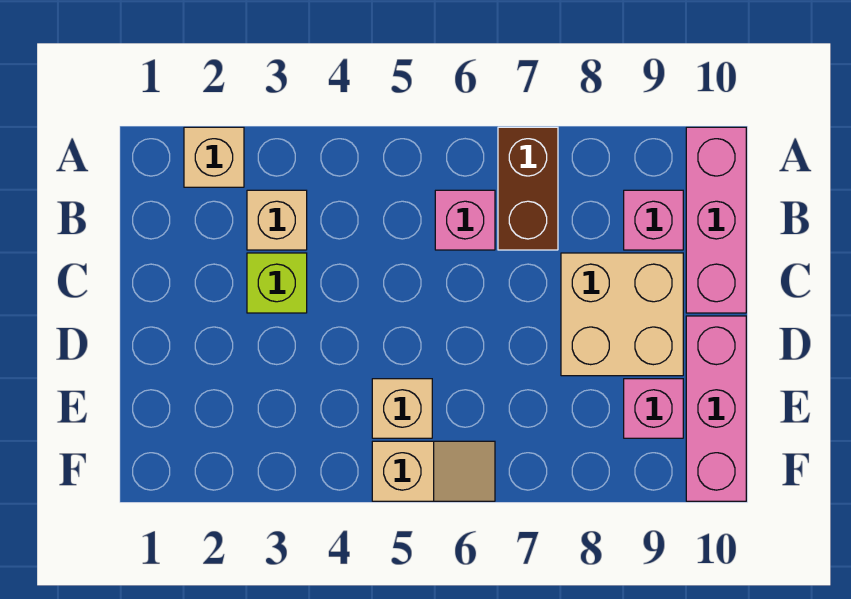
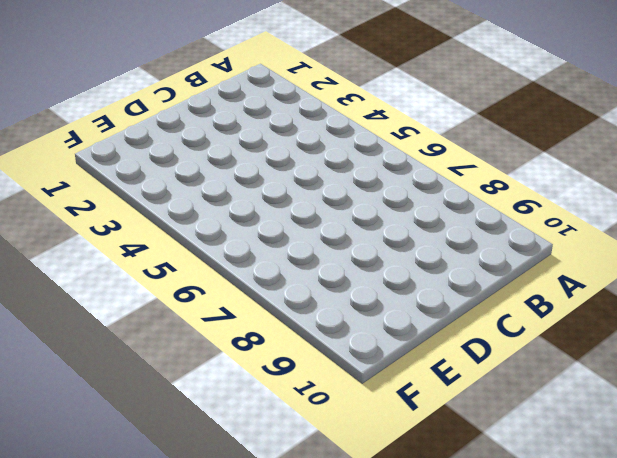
none -> tan 1x1 brick [184,127,244,187]
none -> brown 1x2 brick [498,127,558,250]
none -> pink 1x3 brick [686,127,746,313]

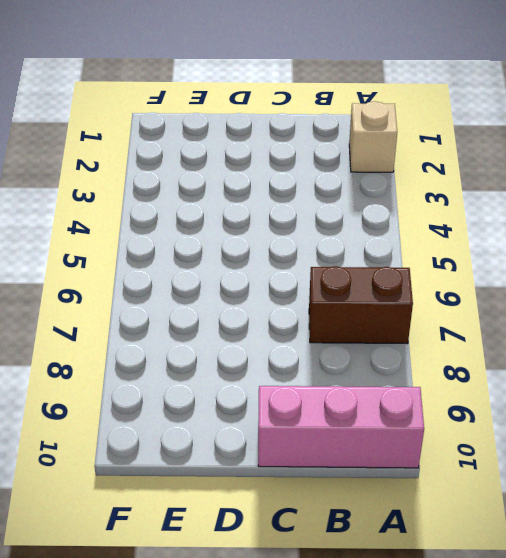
none -> tan 1x1 brick [247,190,307,250]
none -> pink 1x1 brick [435,190,495,250]
none -> pink 1x1 brick [624,190,683,250]

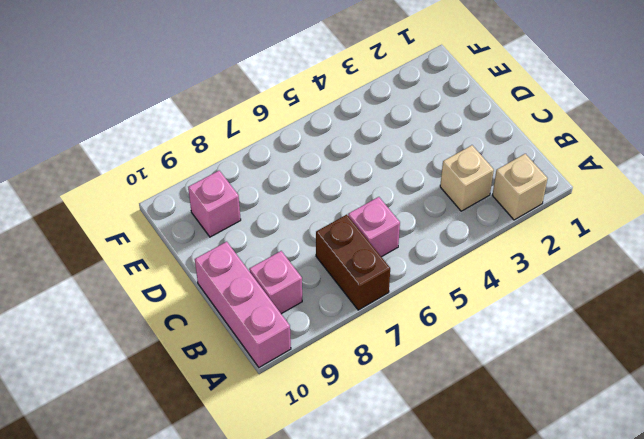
none -> lime 1x1 brick [247,253,307,313]
none -> tan 2x2 brick [561,253,683,376]
none -> pink 1x3 brick [686,316,746,501]

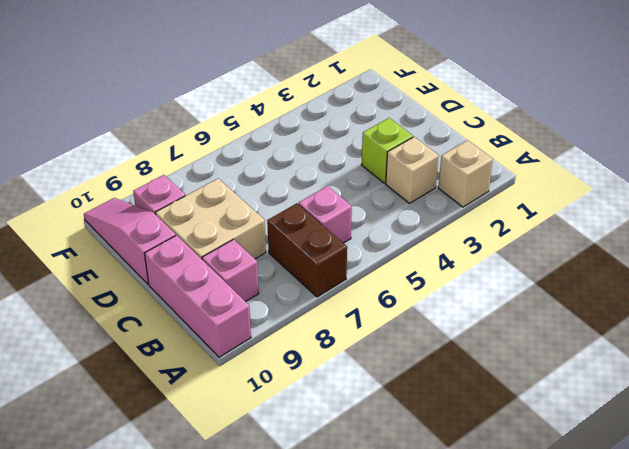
pink 1x3 slope [84,198,176,284] -> pink 1x3 brick [686,316,746,501]
none -> tan 1x1 brick [372,379,432,438]
none -> tan 1x2 slope [372,441,495,501]

